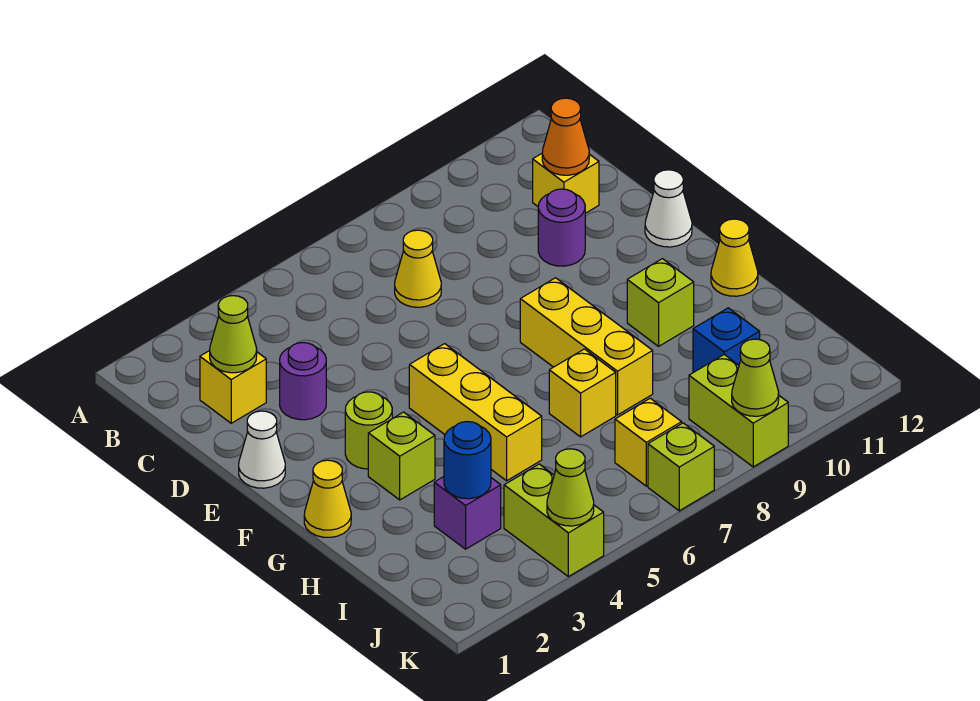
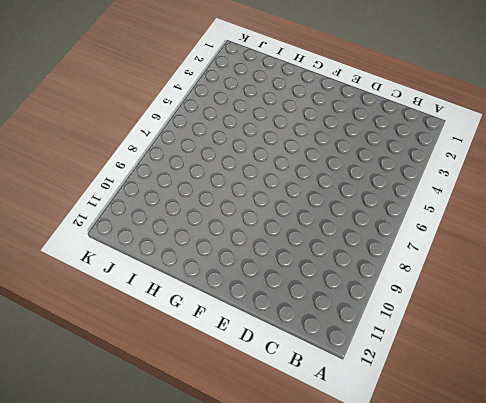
none -> yellow 1x1 brick [200,351,266,423]
none -> yellow 1x1 cone [395,230,441,307]
none -> yellow 1x1 brick [533,154,599,213]

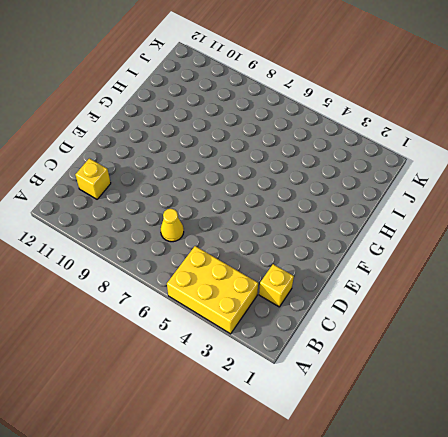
yellow 2x3 brick [167,246,258,334] -> none
none -> purple 1x1 round brick [280,343,326,420]
none -> purple 1x1 round brick [538,189,585,266]
none -> white 1x1 cone [239,411,285,488]

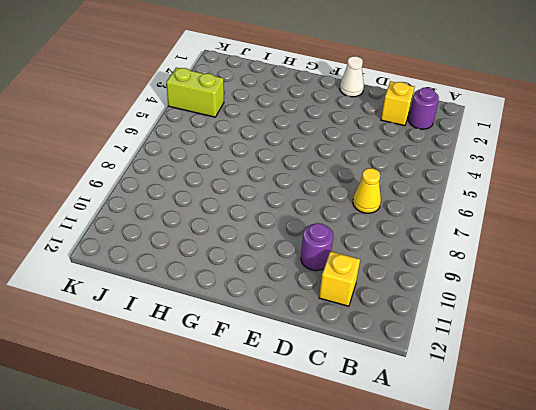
purple 1x1 round brick [409,88,439,129] -> purple 1x1 round brick moved to [280,343,326,420]
none -> white 1x1 cone [645,170,692,247]
none -> lime 1x1 round brick [345,392,392,469]
none -> yellow 1x3 brick [409,344,542,481]

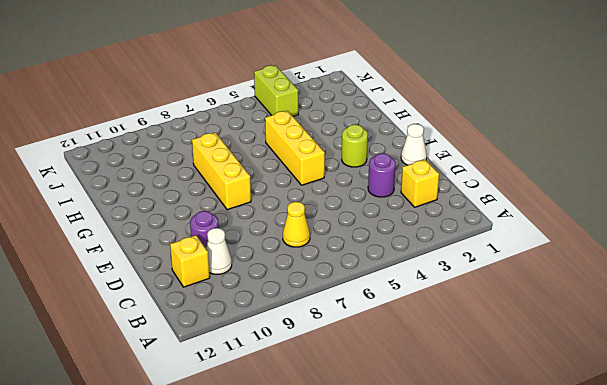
white 1x1 cone [206,228,232,274] -> white 1x1 cone moved to [645,170,692,247]
none -> yellow 1x1 cone [304,460,351,537]
none -> lime 1x1 brick [368,412,435,500]
none -> lime 1x1 brick [627,259,694,346]

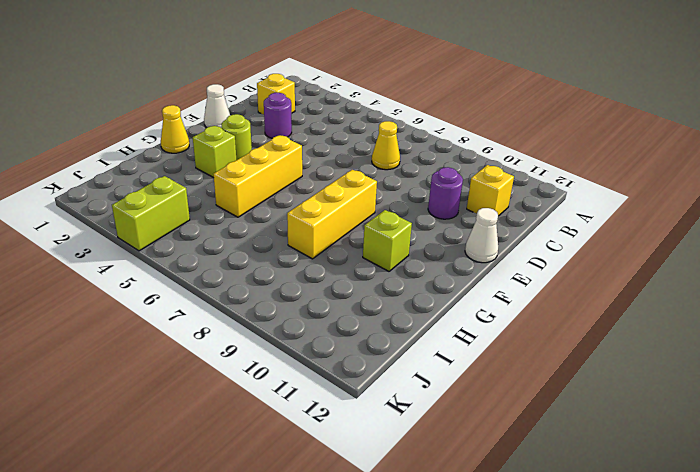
none -> yellow 1x1 cone [711,219,758,296]
none -> yellow 1x1 brick [549,349,616,437]
none -> purple 1x1 brick [434,477,501,549]

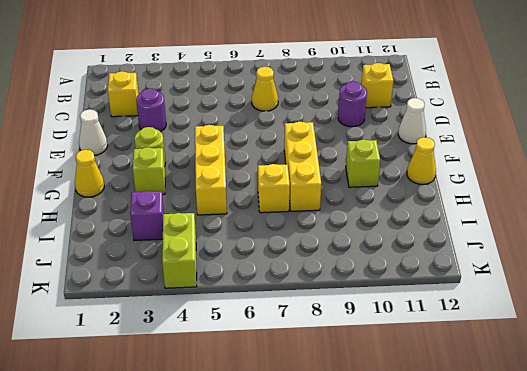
none -> blue 1x1 brick [693,308,760,373]
none -> yellow 1x1 brick [615,398,682,486]
none -> lime 1x2 brick [689,355,788,467]

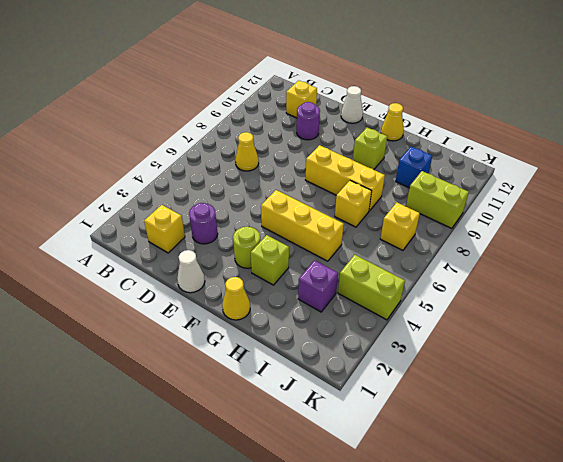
none -> lime 1x1 brick [648,423,714,511]
none -> lime 1x1 cone [210,296,257,373]
none -> orange 1x1 cone [542,98,589,175]

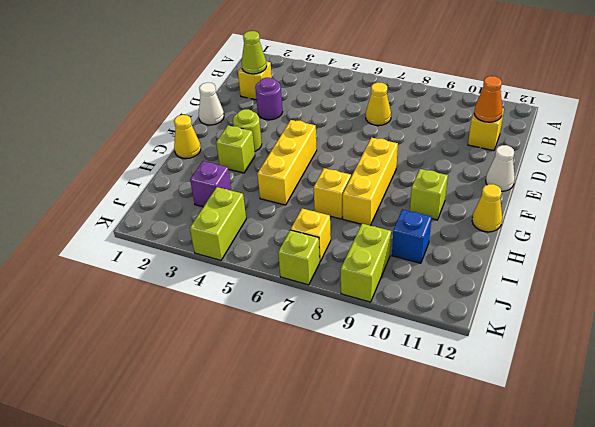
none -> purple 1x1 round brick [538,189,585,266]
none -> blue 1x1 round brick [444,422,491,499]
none -> lime 1x1 cone [547,449,594,526]

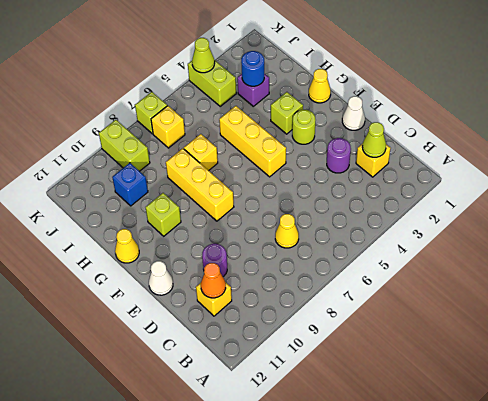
none -> lime 1x1 cone [732,339,779,416]

